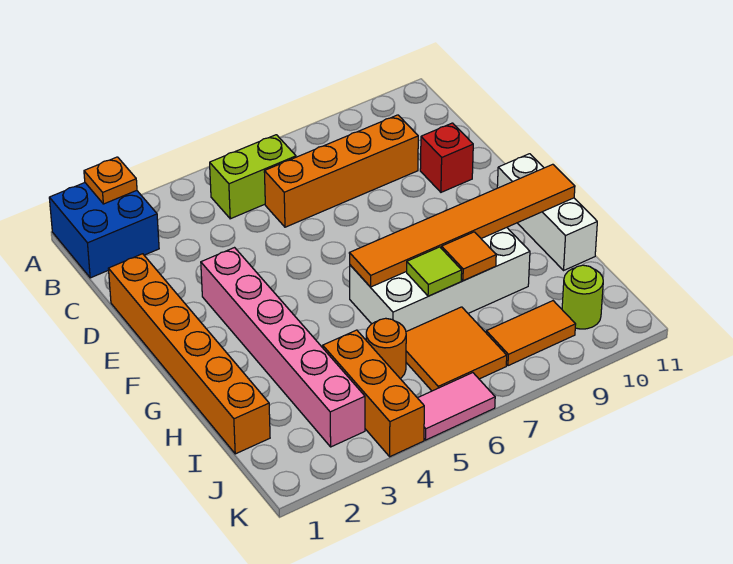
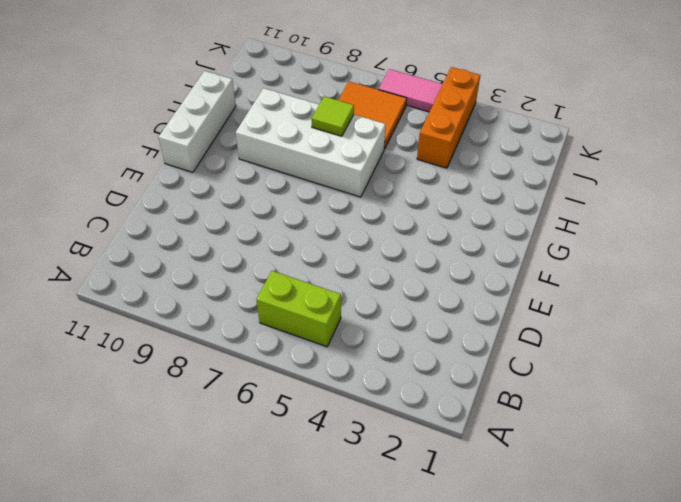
none -> blue 2x2 brick [49,183,159,278]
none -> orange 1x4 brick [264,115,418,227]
none -> orange 1x6 brick [108,254,270,454]

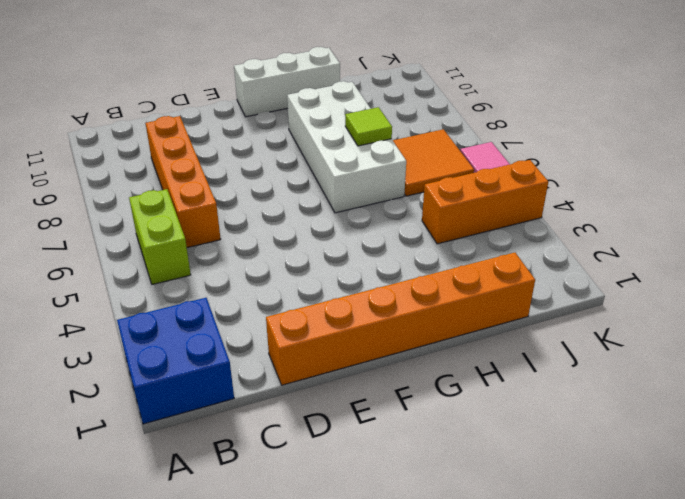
none -> red 1x1 brick [420,123,473,192]
none -> pink 1x6 brick [201,248,365,447]
none -> orange 1x1 round brick [366,318,406,378]

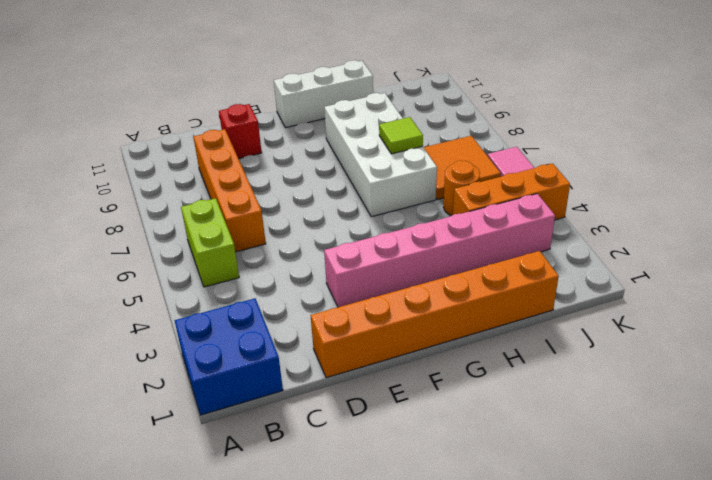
none -> orange 1x2 tile [486,301,576,366]
none -> lime 1x1 round brick [562,265,603,329]
none -> orange 1x1 plate [84,157,137,204]

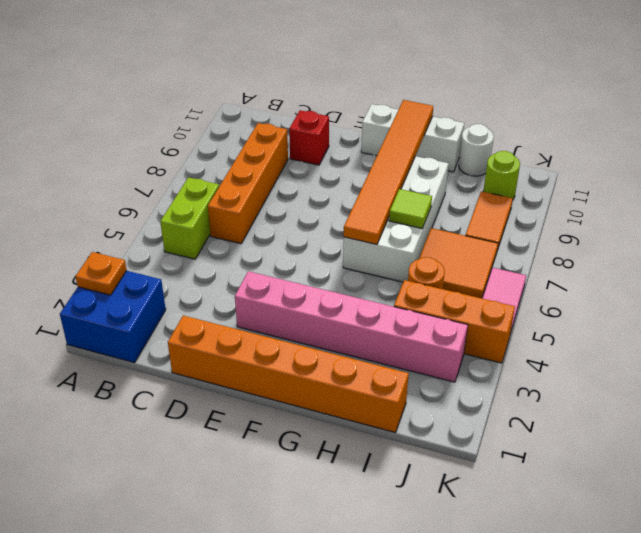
white 1x1 round brick [459,124,494,176] -> none
none -> orange 1x1 tile [442,232,496,281]

